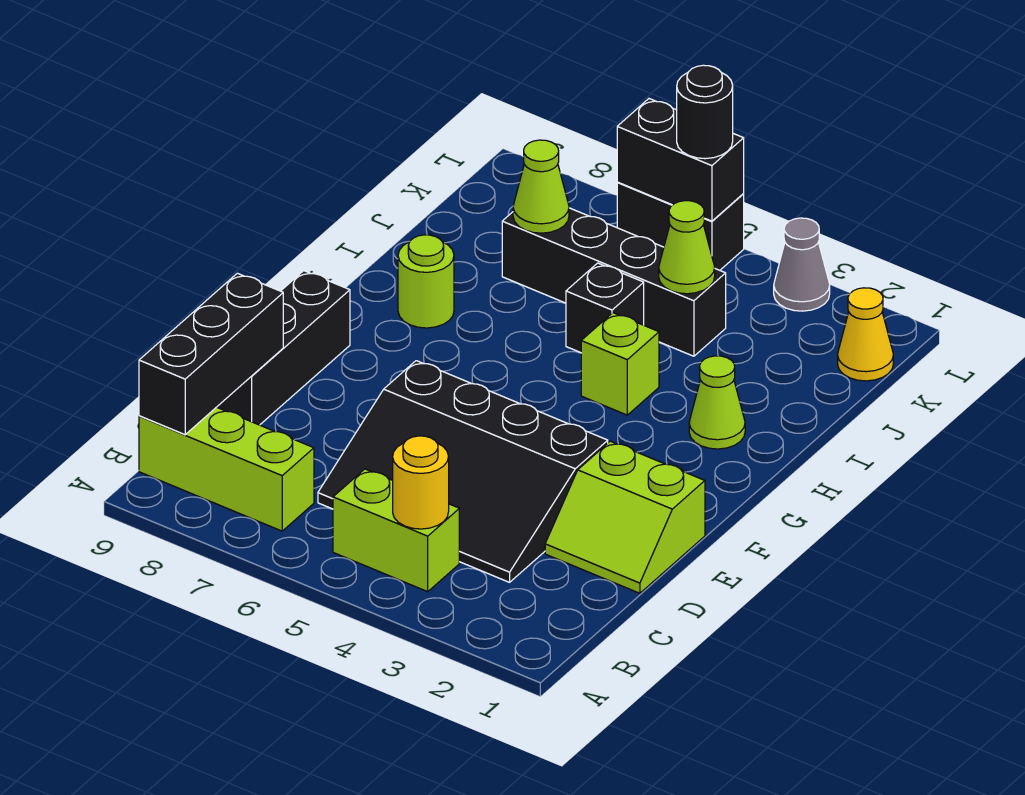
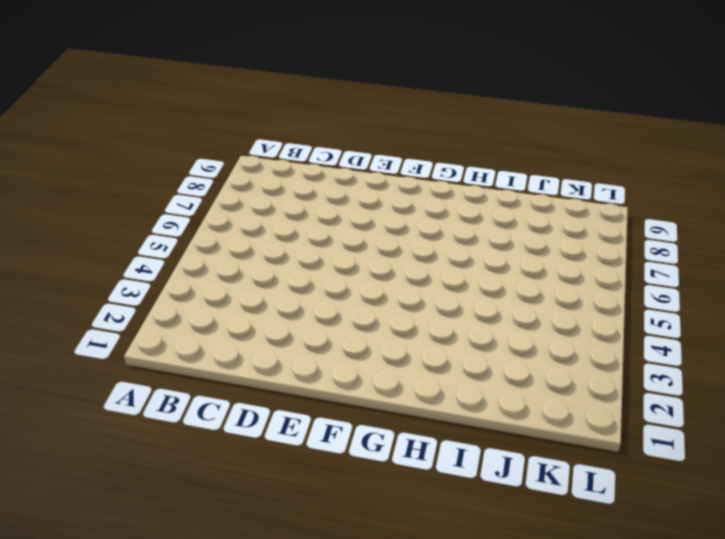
none -> lime 1x2 brick [333,469,459,592]
none -> lime 1x3 brick [139,407,314,531]
none -> black 3x4 slope [318,361,608,582]

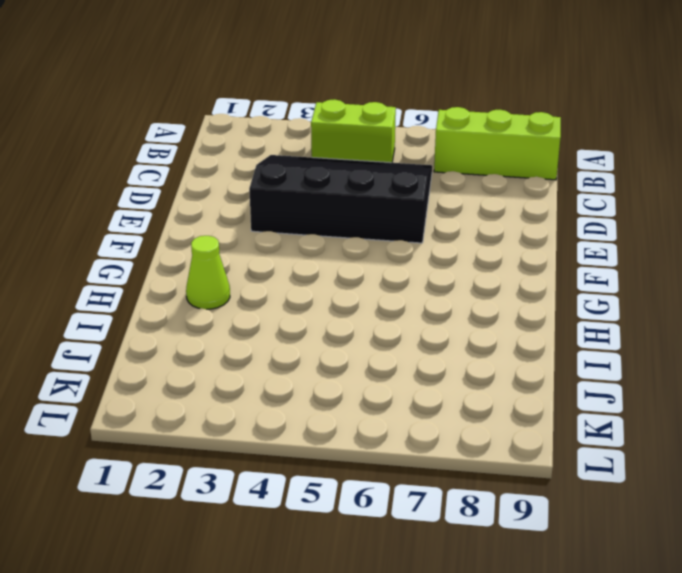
none -> lime 2x2 slope [545,441,705,593]
none -> black 1x3 brick [217,271,350,425]
none -> lime 1x1 brick [581,313,659,415]

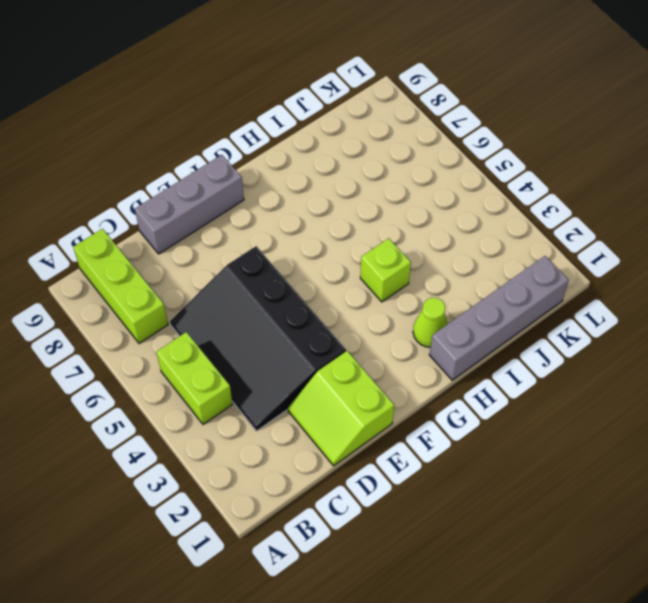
grey 1x3 brick [135,155,244,254] -> black 1x3 brick [217,271,350,425]
grey 1x4 brick [429,256,569,380] -> yellow 1x1 cone [838,288,893,381]
none -> lime 1x1 round brick [398,235,454,328]
none -> black 1x1 brick [566,263,644,353]
none -> black 1x4 brick [502,208,726,356]

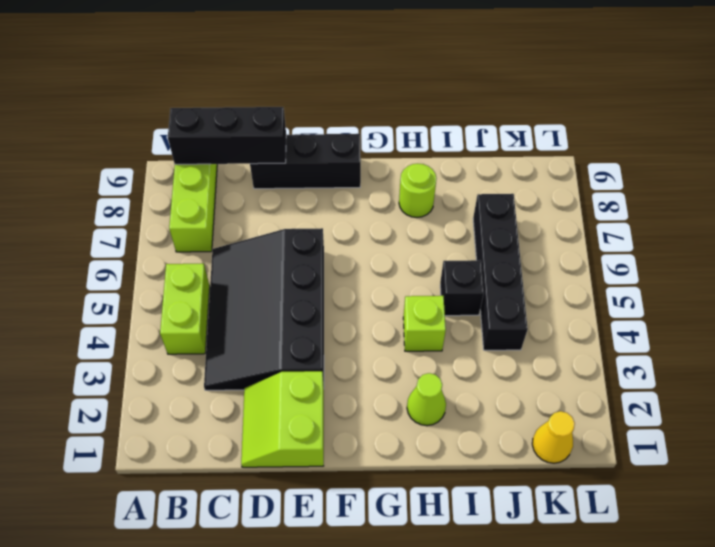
none -> grey 1x1 cone [774,218,830,311]
none -> black 1x2 brick [617,182,744,270]
none -> yellow 1x1 round brick [393,436,449,529]

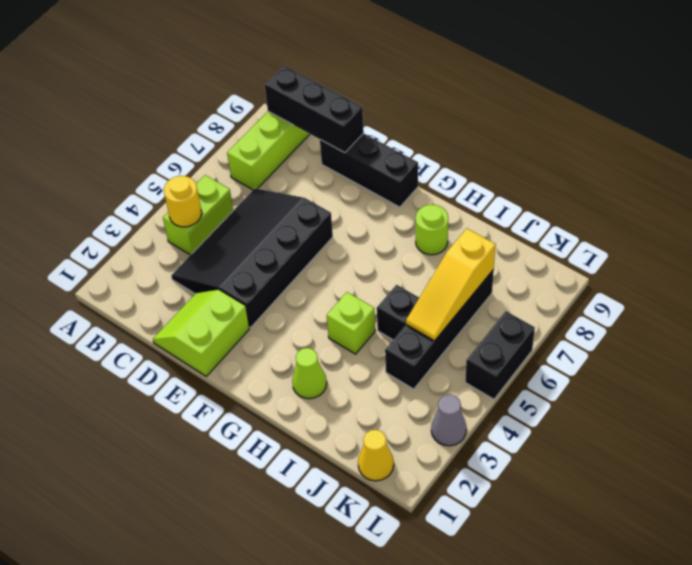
yellow 1x3 slope [406,229,495,341] -> lime 1x1 cone [513,140,569,233]
none -> lime 1x1 cone [659,201,715,294]
none -> black 1x2 brick [617,99,744,221]
none -> black 1x1 round brick [677,65,733,159]

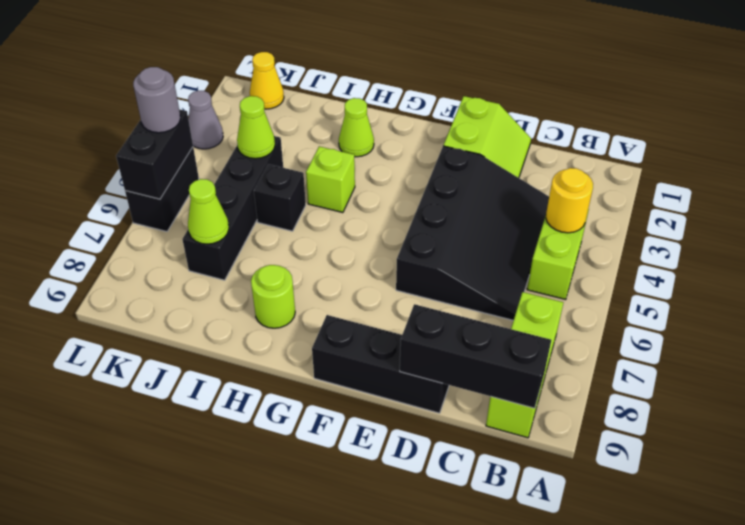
grey 1x1 round brick [133,67,180,133] -> black 1x1 round brick [677,65,733,159]

